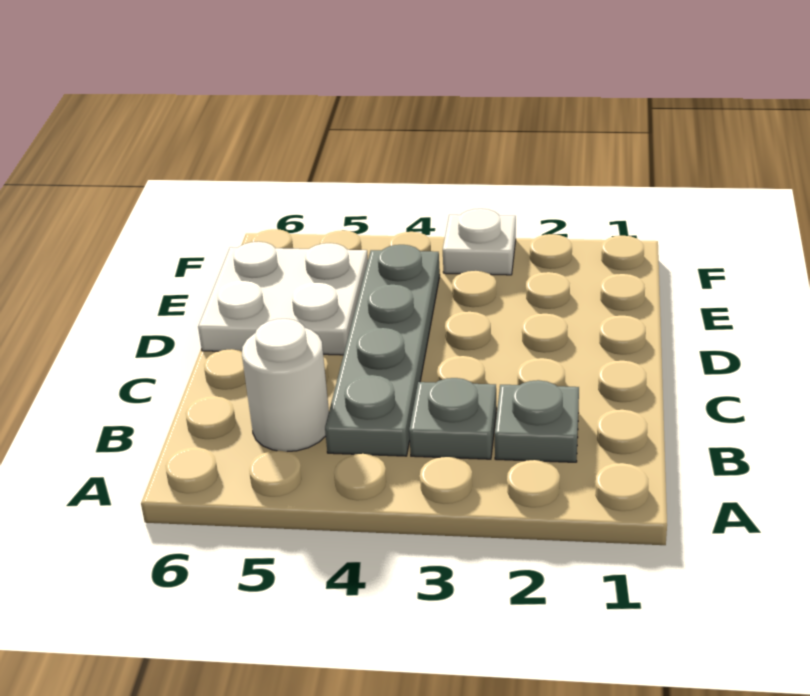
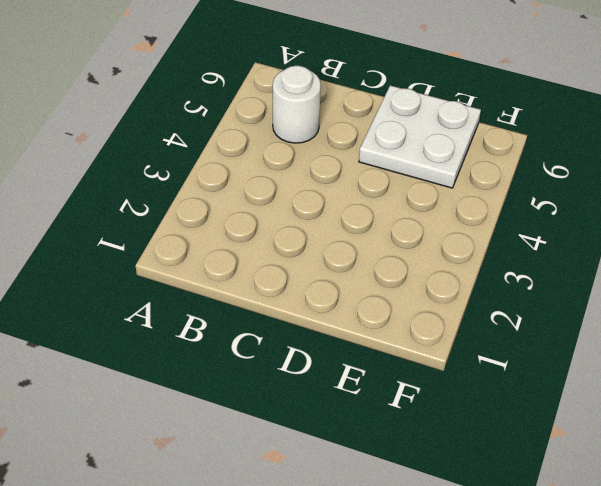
none -> grey 1x1 plate [495,380,579,462]
none -> grey 1x1 plate [409,378,497,459]

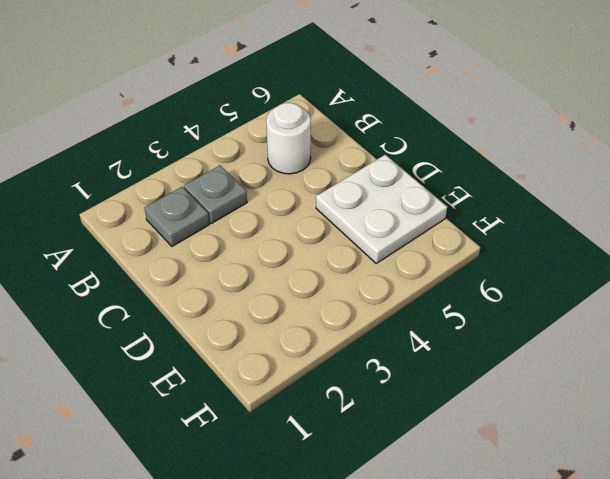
none -> grey 1x4 plate [325,245,440,456]
none -> white 1x1 plate [443,209,516,275]

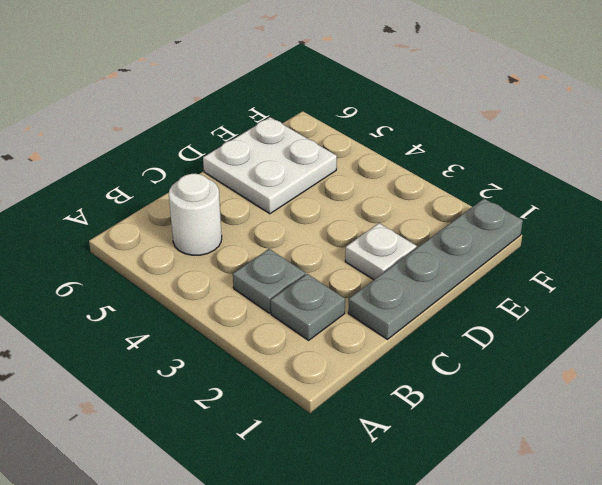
grey 1x4 plate [348,199,523,339] -> grey 1x4 plate moved to [325,245,440,456]
white 1x1 plate [345,223,417,280] -> white 1x1 plate moved to [443,209,516,275]

